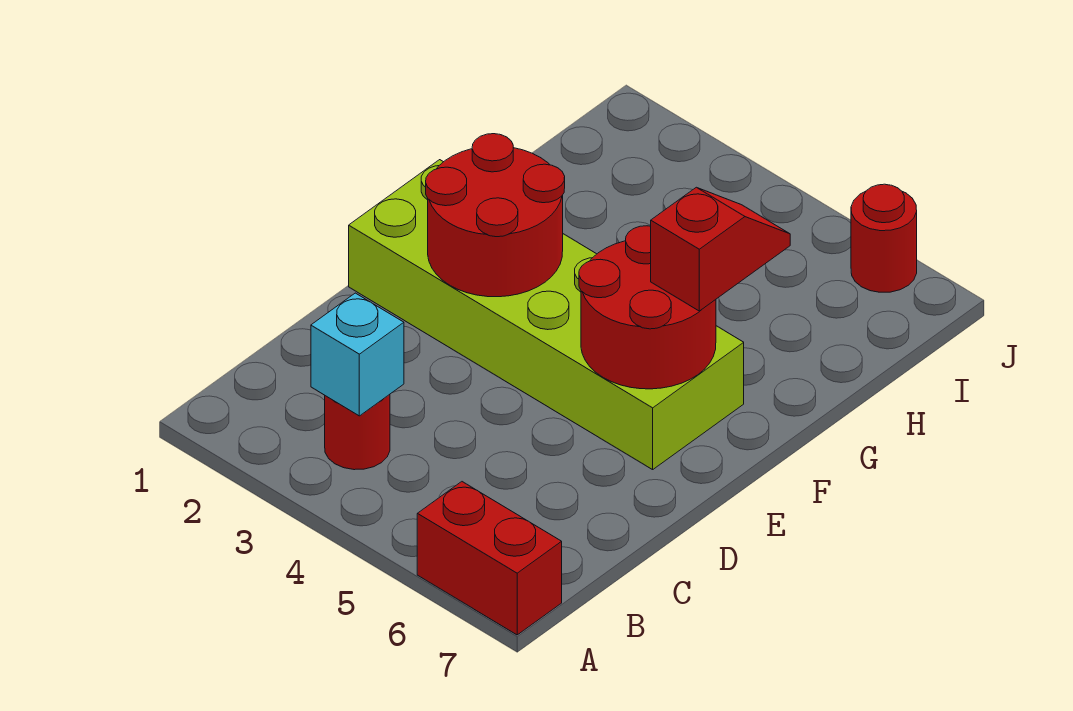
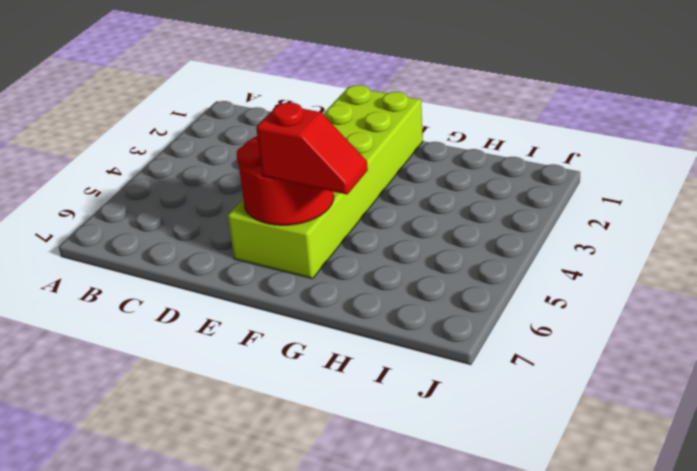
none -> red 1x2 brick [417,482,562,635]
none -> red 1x1 round brick [325,394,390,470]

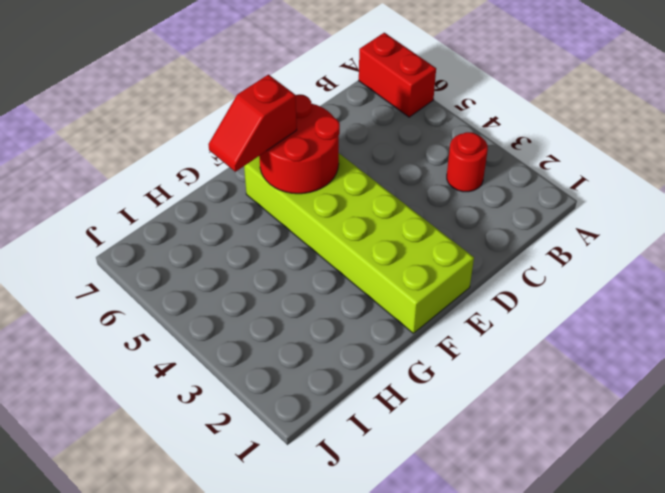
none -> red 1x1 round brick [851,184,917,292]
none -> cyan 1x1 brick [311,293,404,416]

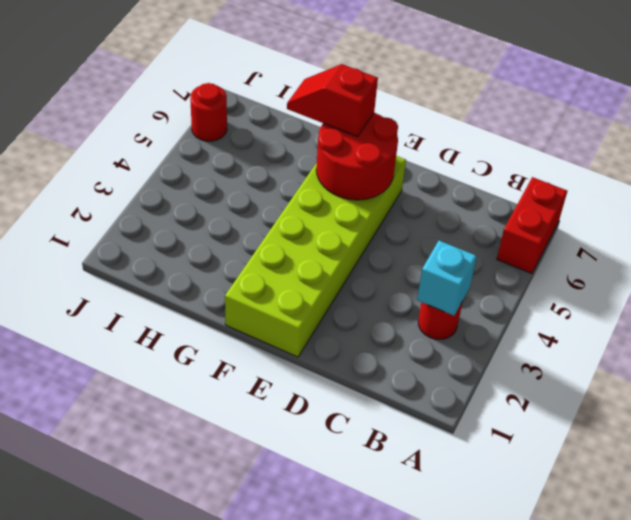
none -> red 2x2 round brick [426,134,565,297]

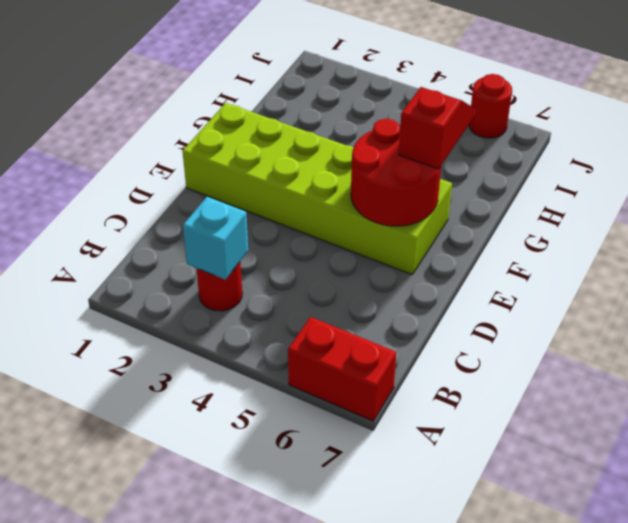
none -> red 2x2 round brick [426,134,565,297]

